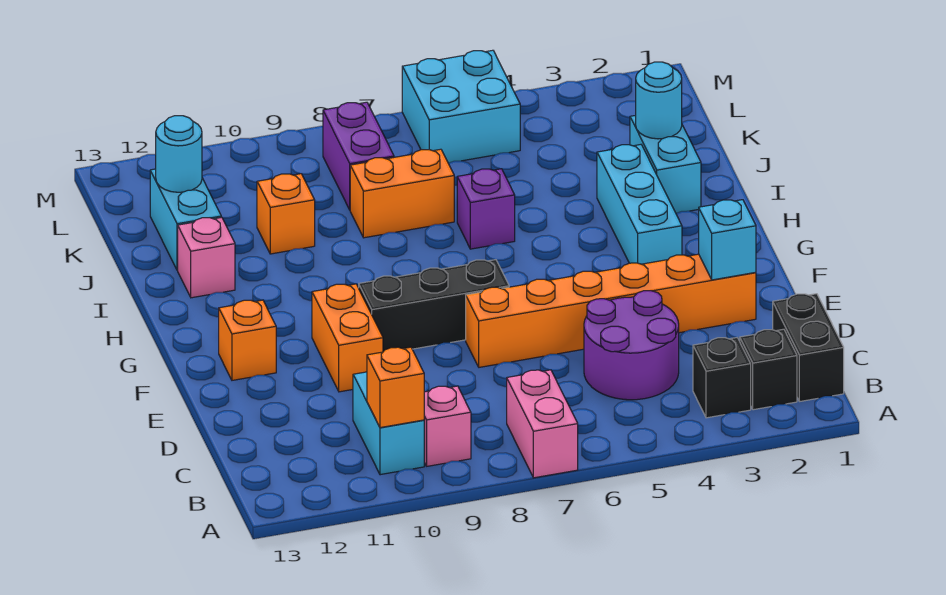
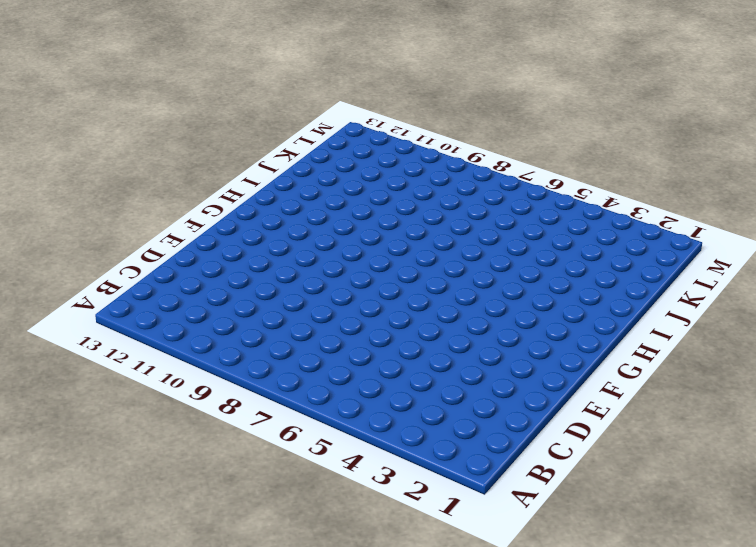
none -> pink 1x2 brick [507,370,578,478]
none -> black 1x2 brick [773,294,844,402]
none -> black 1x1 brick [740,329,797,410]

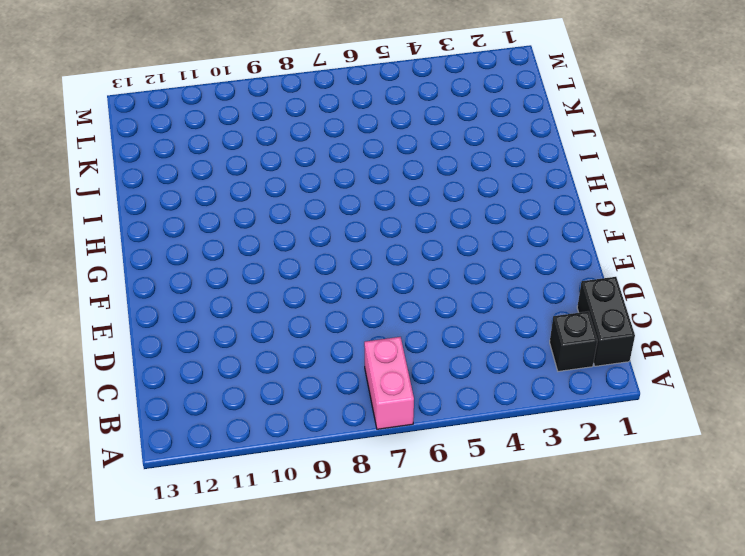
none -> black 1x1 brick [693,338,751,418]
none -> pink 1x1 brick [424,386,471,466]
none -> cyan 1x2 brick [353,372,424,475]

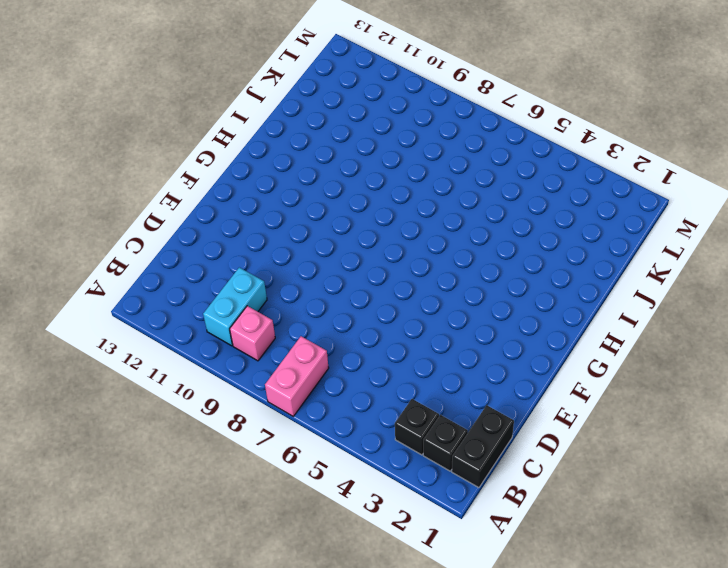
none -> purple 2x2 round brick [584,291,679,400]
none -> orange 1x6 brick [466,254,756,367]
none -> orange 1x2 brick [312,284,383,392]

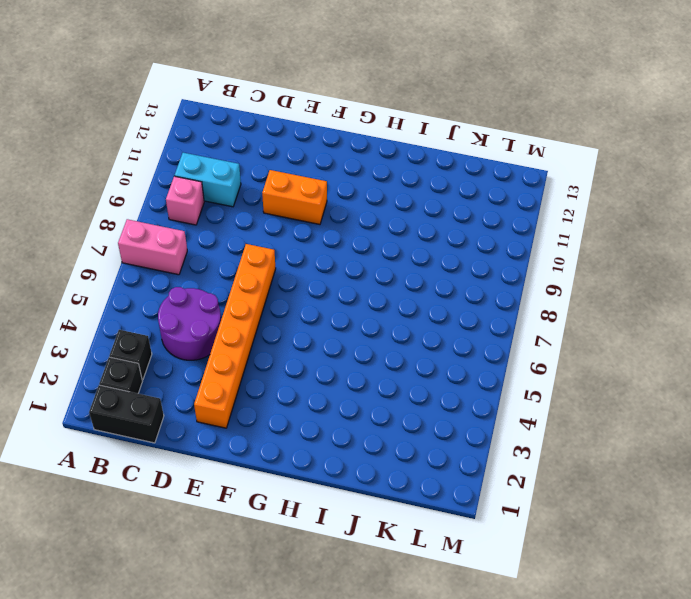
none -> black 1x3 brick [359,260,509,352]
none -> orange 1x1 brick [219,300,276,380]
none -> cyan 1x3 brick [597,145,682,264]

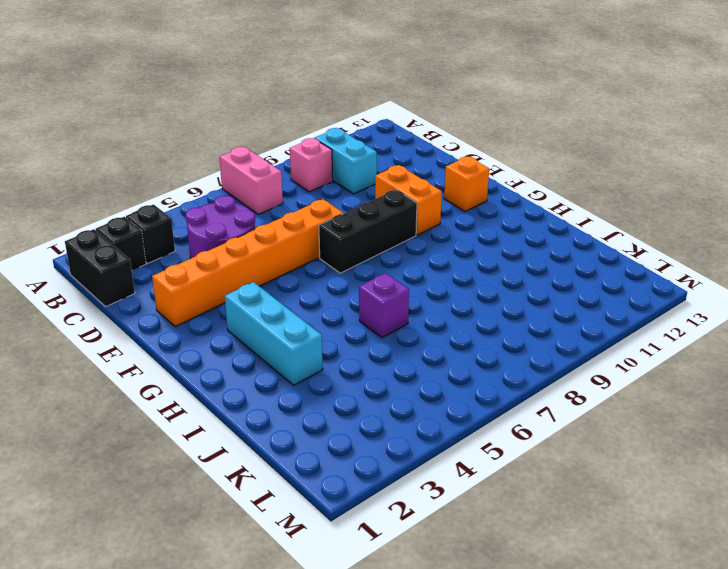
none -> cyan 1x2 brick [630,115,701,213]
none -> pink 1x1 brick [178,217,235,298]
none -> orange 1x2 brick [350,149,454,238]

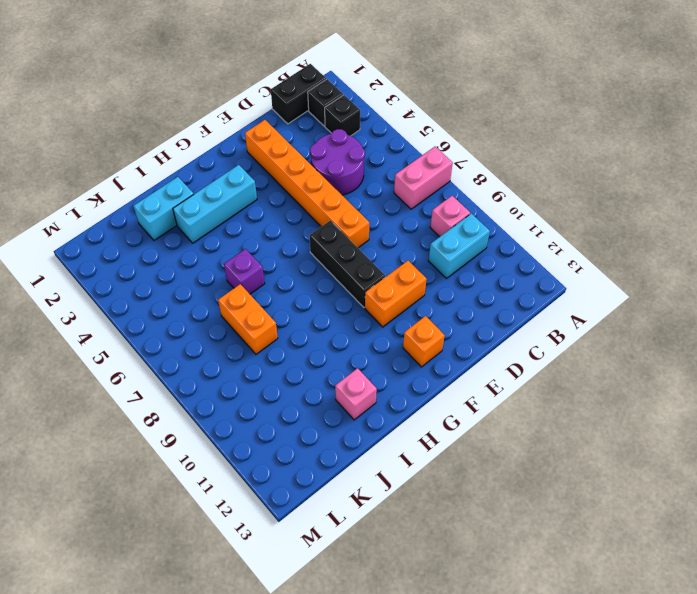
none -> orange 1x1 brick [257,174,315,254]
none -> cyan 1x2 brick [150,169,221,270]
none -> purple 1x2 brick [323,102,394,210]

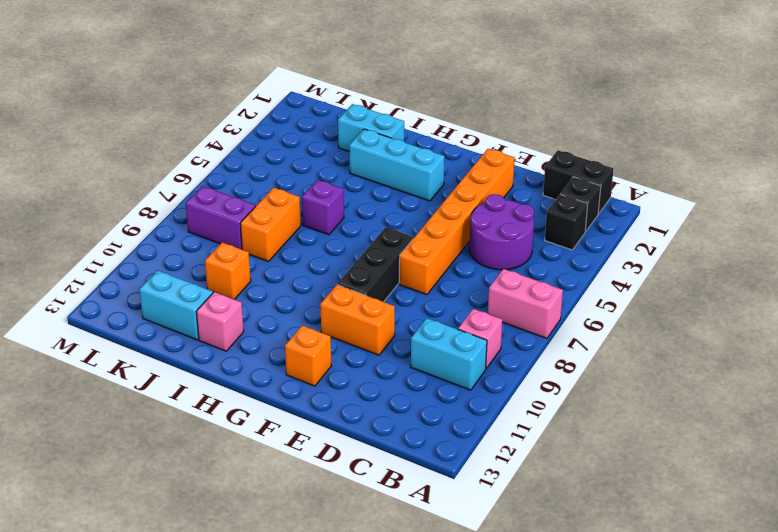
none -> cyan 2x2 brick [402,50,520,163]
none -> orange 1x1 brick [367,347,424,428]
none -> cyan 1x1 brick [699,200,756,280]

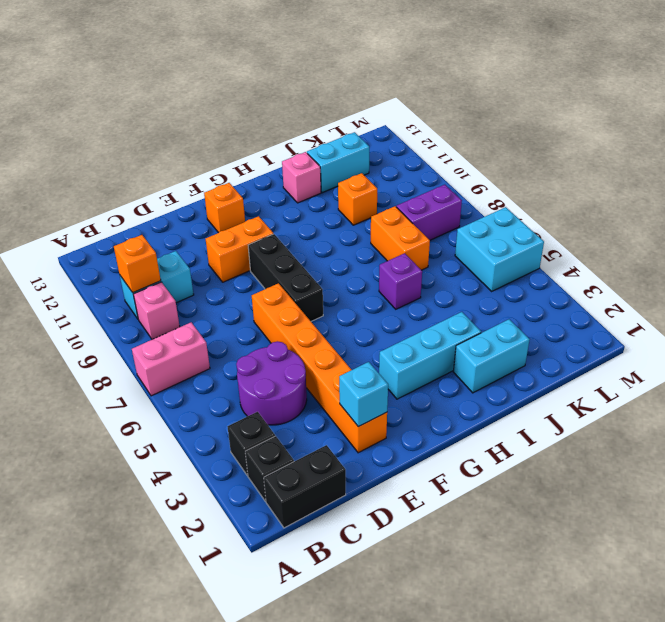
none -> cyan 1x1 round brick [636,62,682,139]
none -> cyan 1x1 round brick [156,116,202,192]

